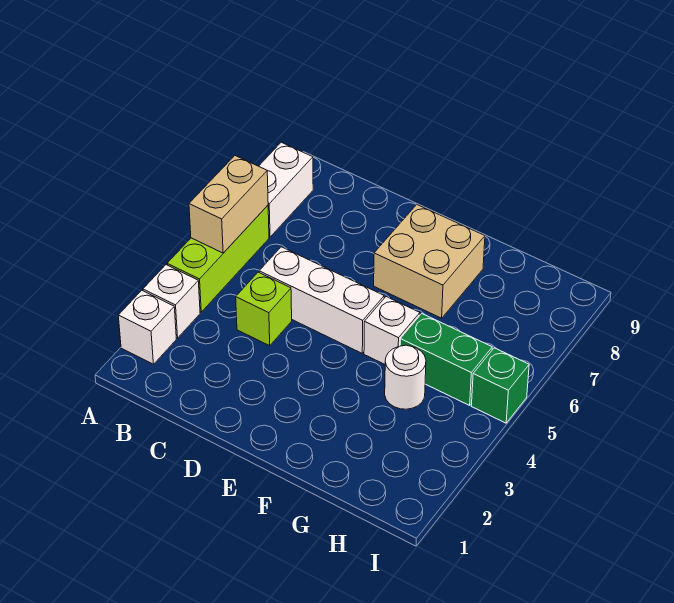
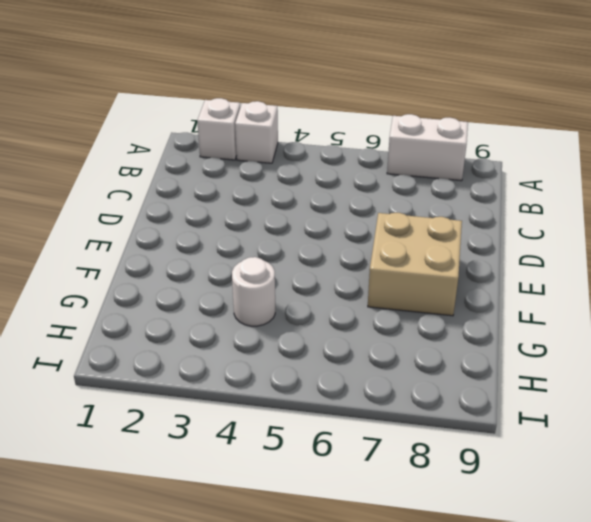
none -> lime 1x3 brick [167,205,269,312]
none -> lime 1x1 brick [236,272,292,346]
none -> white 1x3 brick [259,247,384,353]

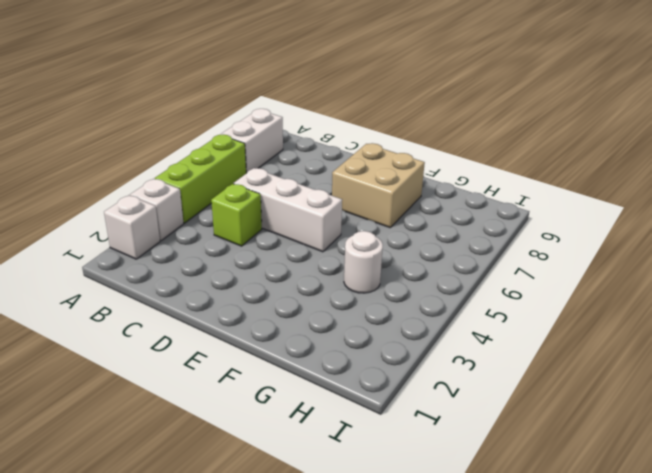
none -> white 1x1 brick [364,297,420,364]
none -> green 1x2 brick [400,314,492,405]
none -> green 1x1 brick [471,348,529,423]

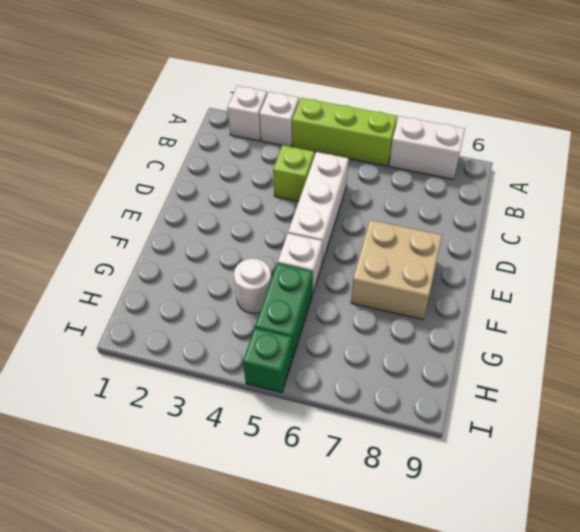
none -> tan 1x2 brick [189,156,268,253]

